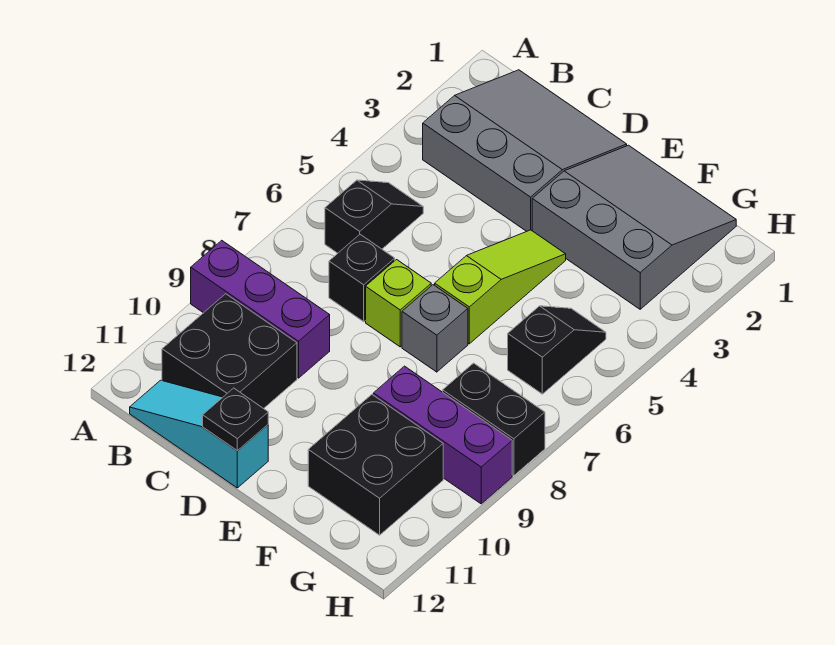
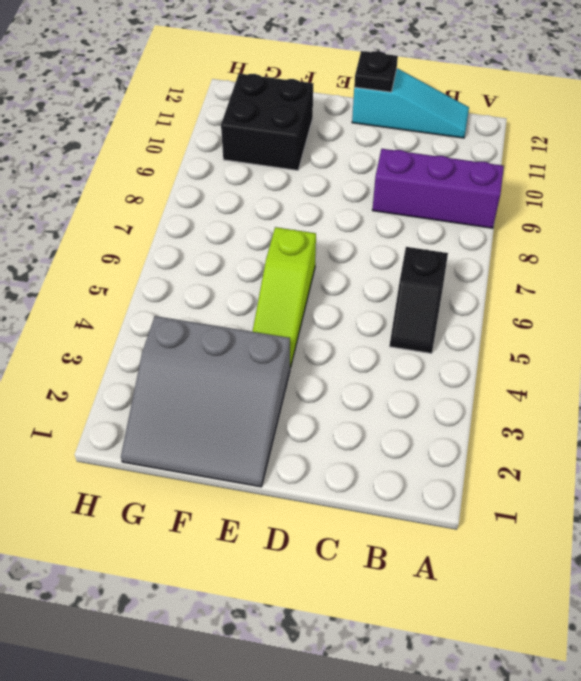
none -> grey 3x3 slope [423,70,627,231]
none -> black 2x2 brick [162,294,297,409]
none -> black 1x1 brick [329,235,395,322]

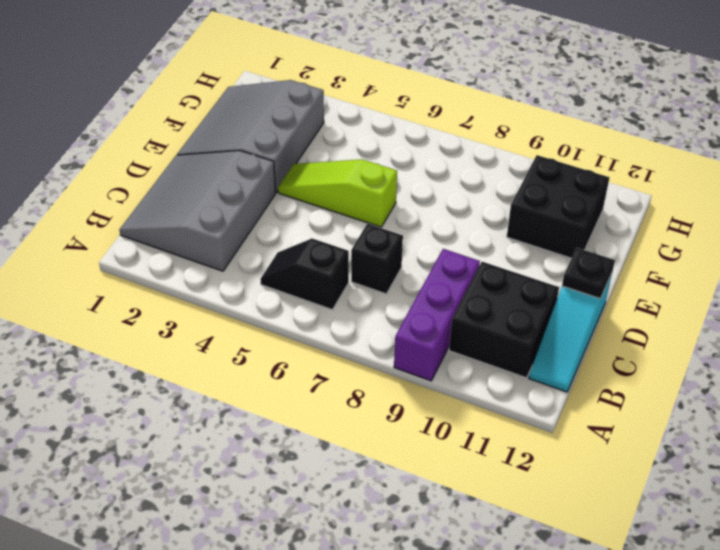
none -> lime 1x1 brick [366,260,431,347]
none -> grey 1x1 brick [402,285,468,372]
none -> purple 1x3 brick [373,366,512,504]

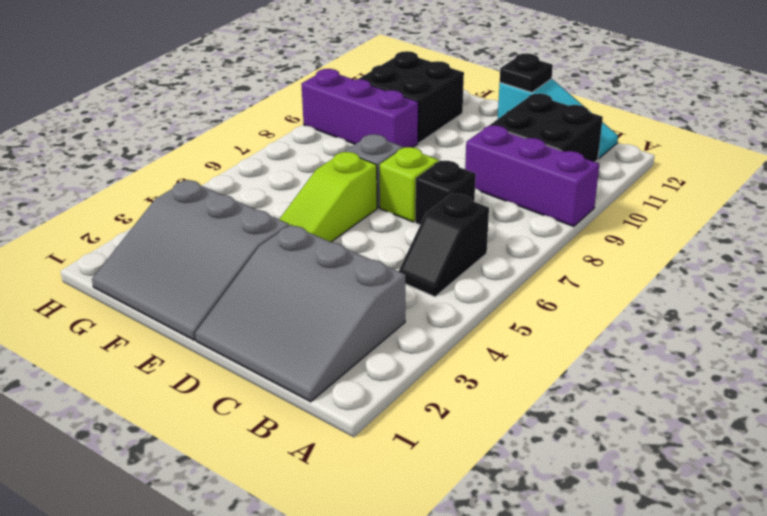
none -> black 1x2 slope [508,306,606,394]
none -> black 1x2 brick [443,363,545,476]

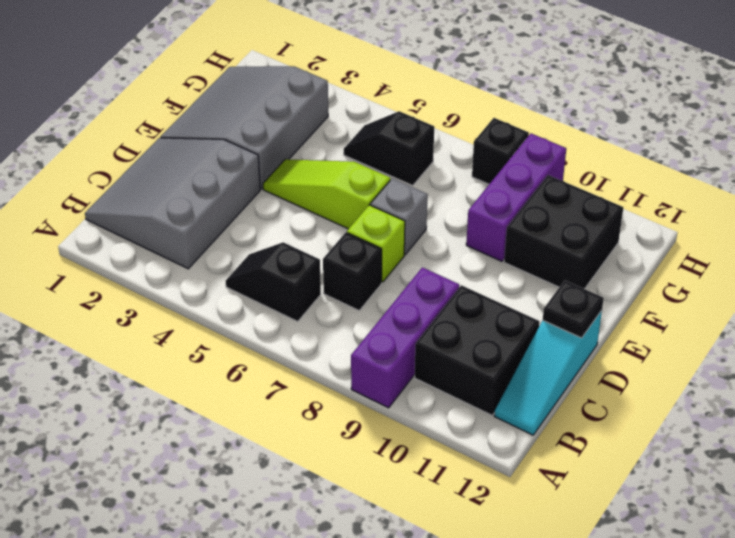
black 1x1 brick [472,118,529,184] -> black 1x2 brick [443,363,545,476]

